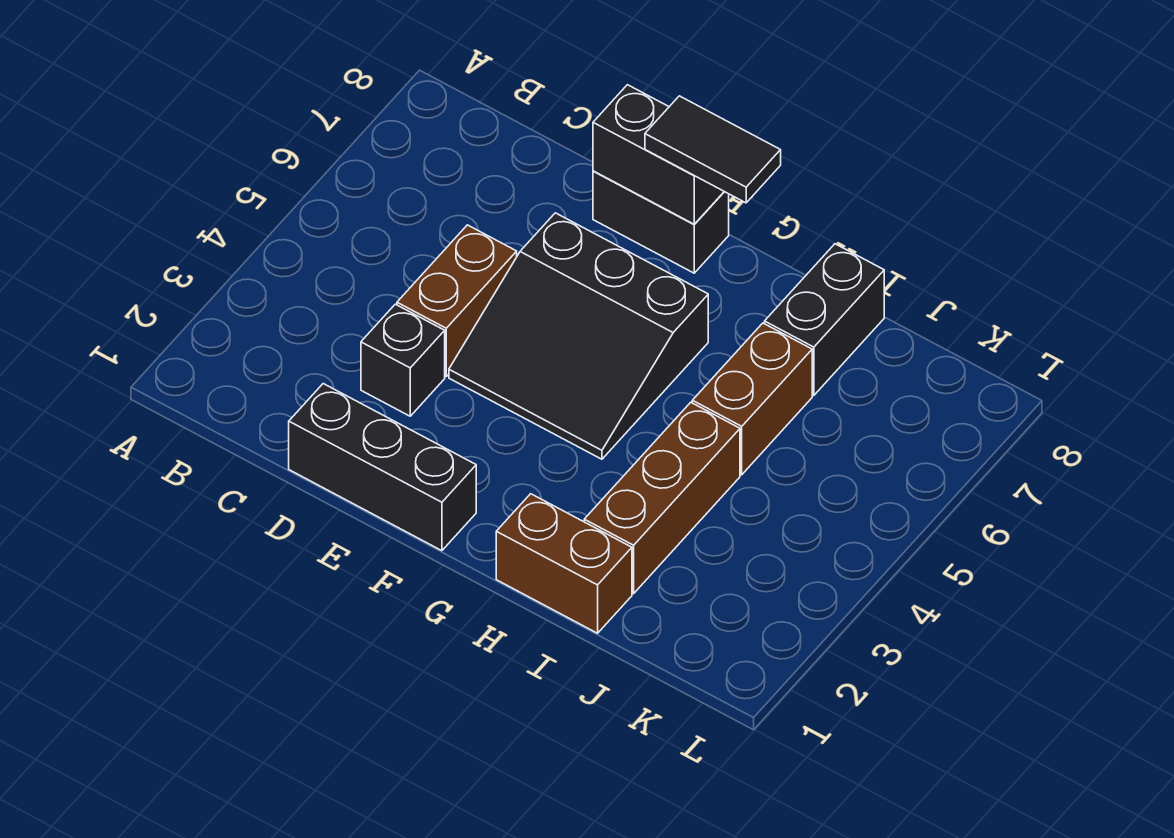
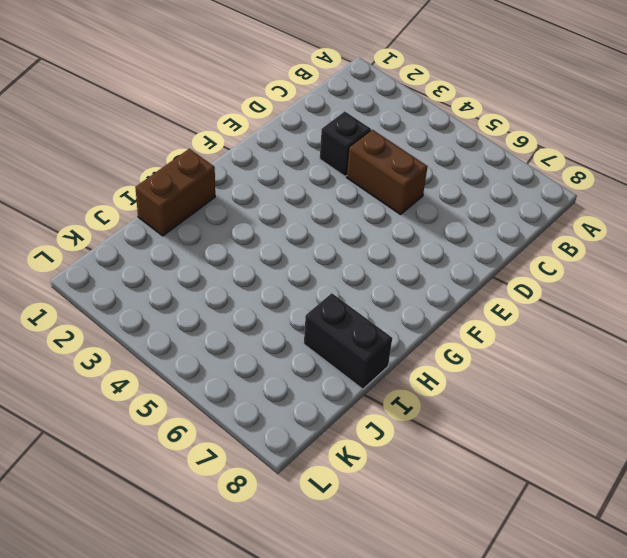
none -> black 1x3 brick [289,384,476,551]
none -> black 3x3 slope [449,213,708,459]

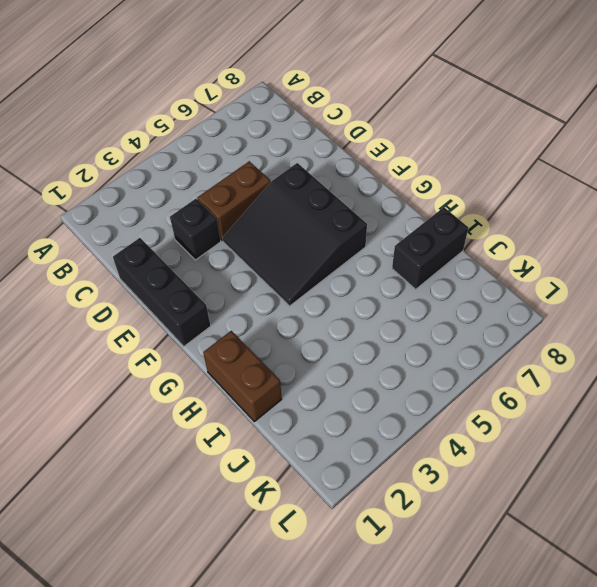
none -> black 1x2 brick [593,171,729,273]
none -> brown 1x3 brick [584,402,740,594]

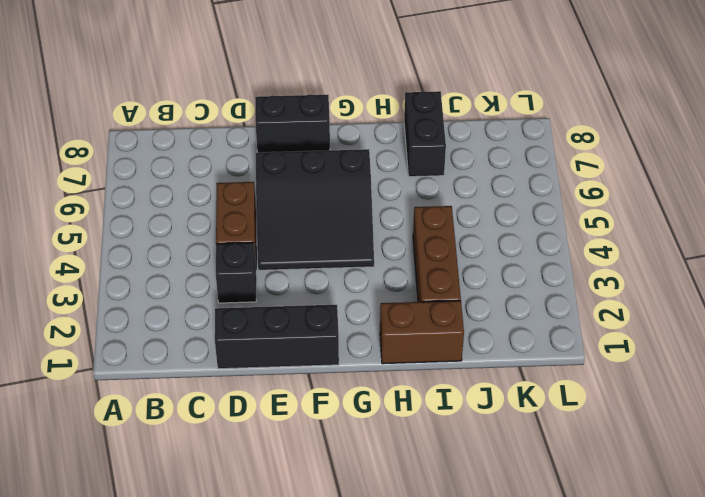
none -> brown 1x2 brick [692,323,812,475]
none -> black 1x2 brick [593,85,724,224]

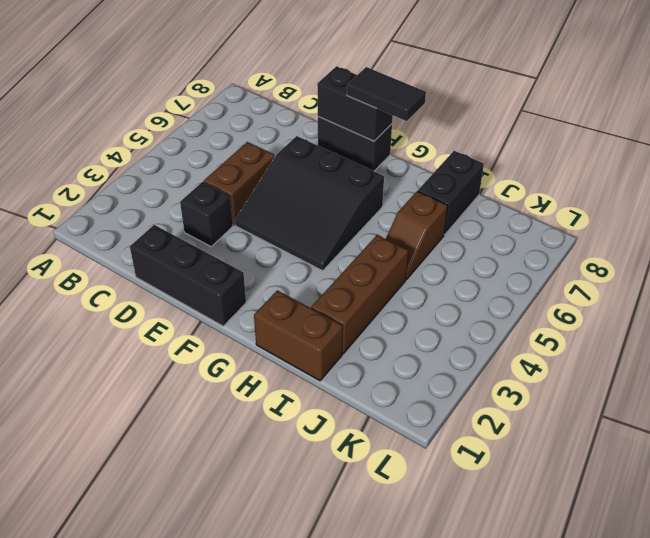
brown 1x2 slope [386,191,448,280] -> brown 1x2 brick [692,323,812,475]

